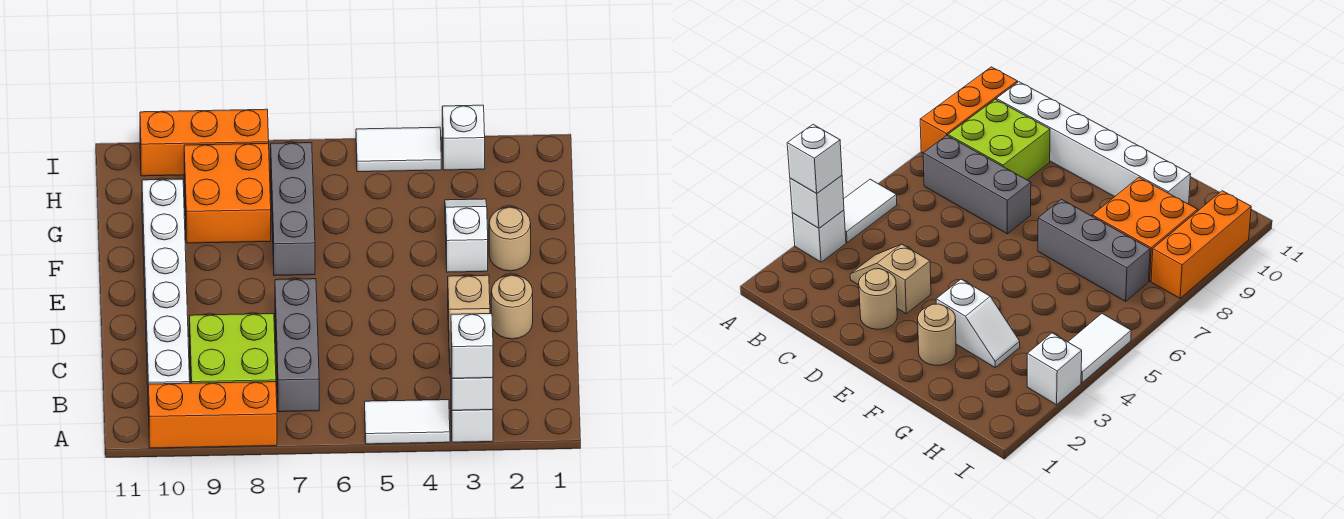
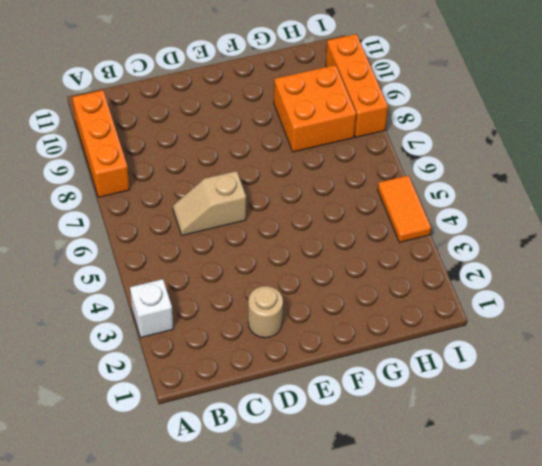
tan 1x2 slope [173,171,246,235] -> tan 1x2 slope moved to [448,275,490,374]
orange 1x2 tile [378,175,431,242] -> white 1x2 tile [356,127,441,172]
none -> white 1x2 tile [365,400,450,444]
none -> grey 1x3 brick [275,279,319,412]
none -> lime 2x2 brick [190,314,276,383]

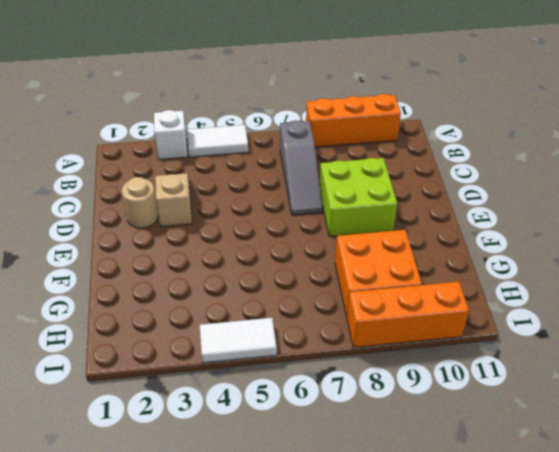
grey 1x3 slope [280,120,323,215] -> grey 1x3 brick [275,279,319,412]
lime 2x2 brick [320,158,397,236] -> lime 2x2 brick moved to [190,314,276,383]
none -> white 1x6 brick [142,179,190,385]
none -> tan 1x1 round brick [489,207,531,271]
none -> white 1x2 slope [445,199,488,272]

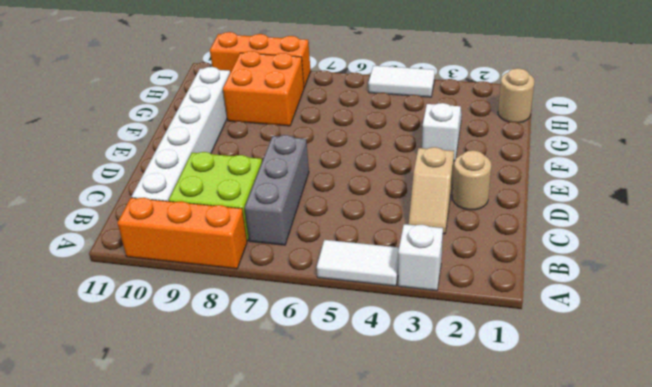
tan 1x1 round brick [498,68,535,123] -> tan 1x1 round brick moved to [489,207,531,271]
none -> grey 1x3 brick [271,143,315,276]
none -> white 1x1 brick [442,105,485,170]
none -> white 1x1 brick [451,364,493,410]

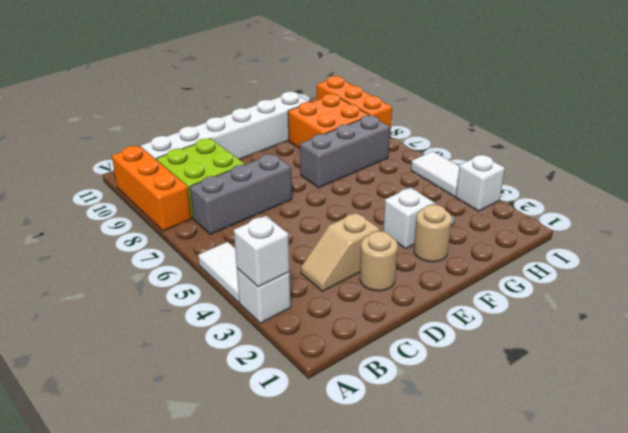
none -> white 1x1 brick [451,314,493,378]

